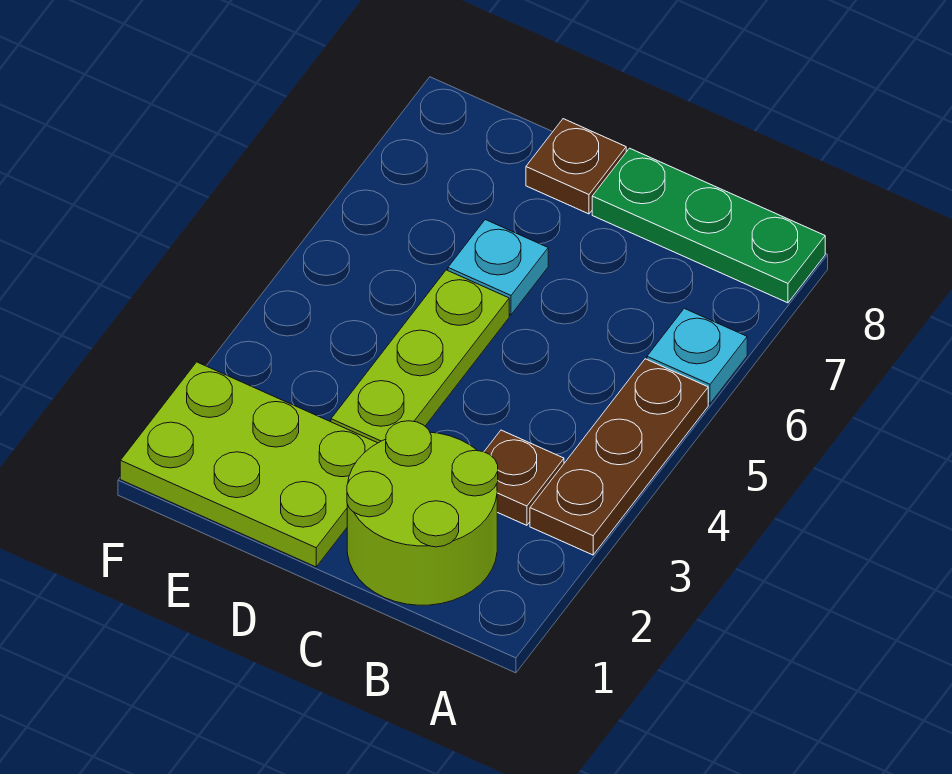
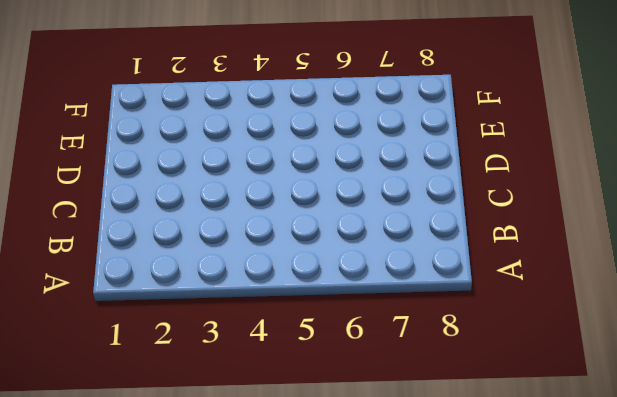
none -> brown 1x3 plate [530,359,708,555]
none -> cyan 1x1 plate [647,308,747,404]

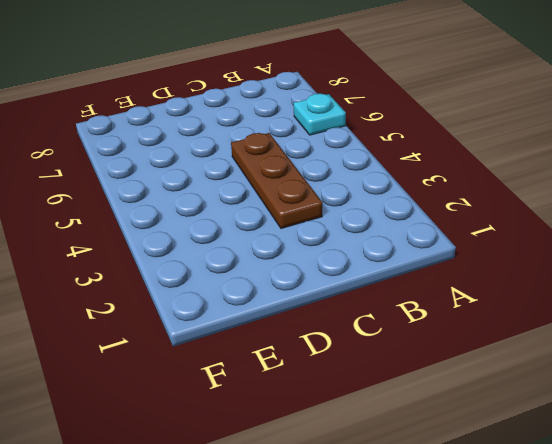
brown 1x3 plate [231,133,322,229] -> brown 1x3 plate moved to [530,359,708,555]
none -> green 1x3 plate [592,148,825,303]
none -> lime 2x2 round brick [347,421,498,605]

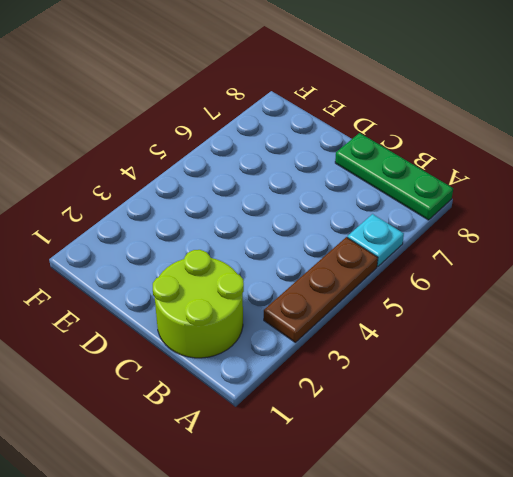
none -> brown 1x1 plate [484,430,564,525]
none -> lime 2x3 plate [120,362,377,567]

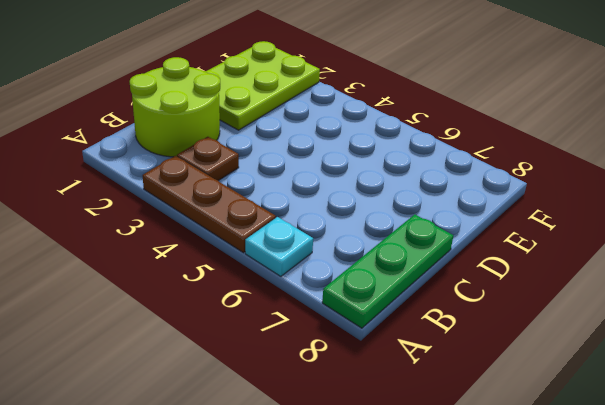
none -> lime 1x3 plate [331,270,509,443]
none -> cyan 1x1 plate [448,220,548,315]

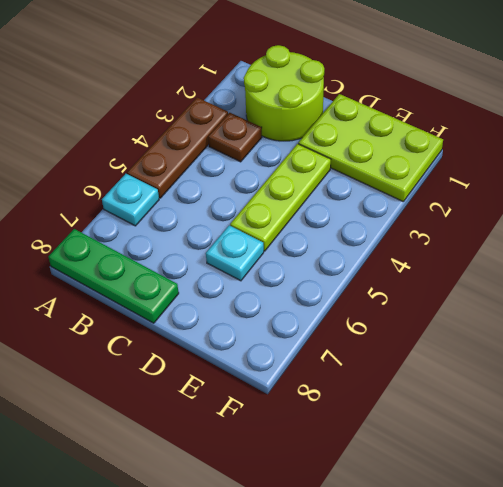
none -> brown 1x1 plate [526,119,626,214]

